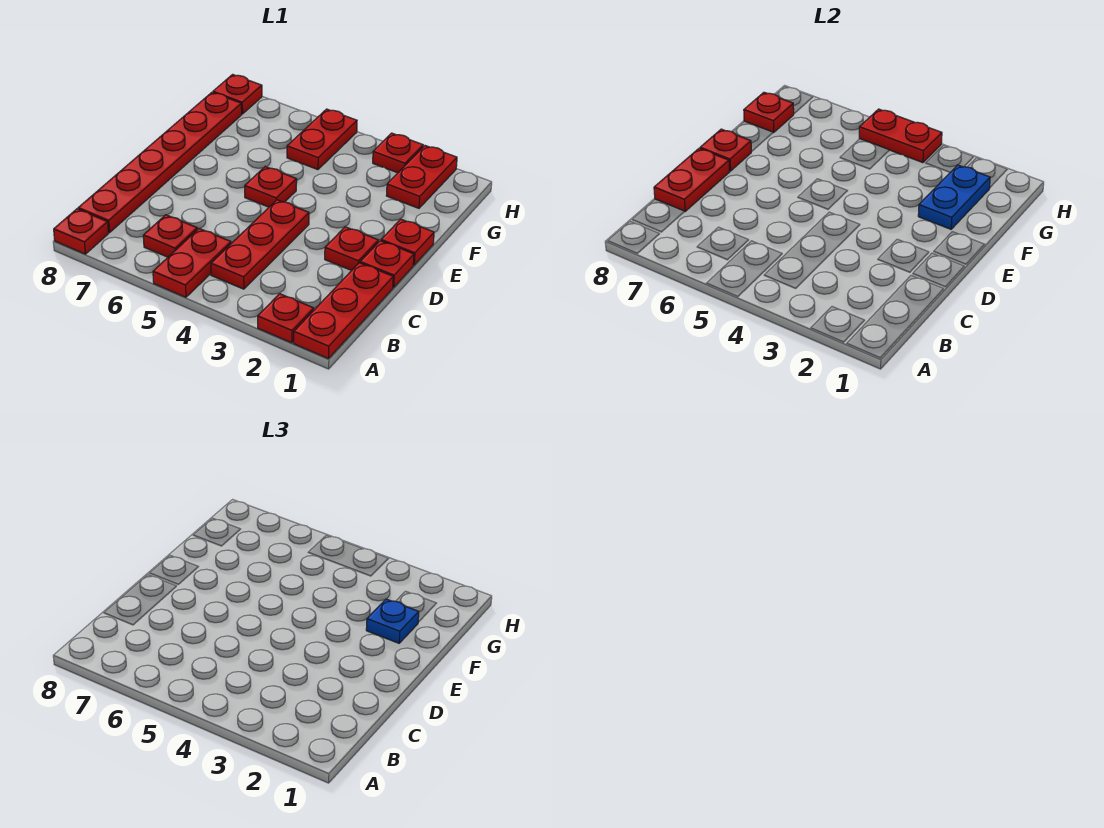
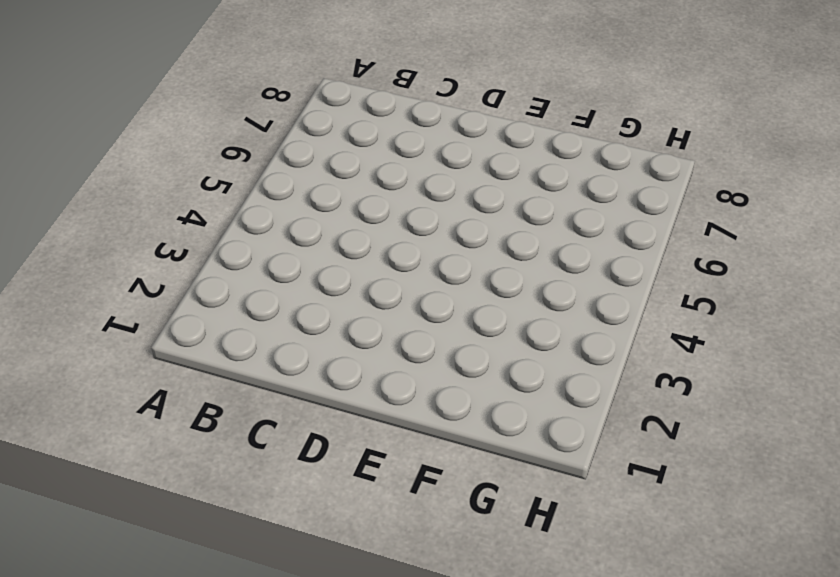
none -> red 1x3 plate [294,263,393,359]
none -> red 1x1 plate [258,294,314,343]
none -> red 1x2 plate [153,229,231,297]

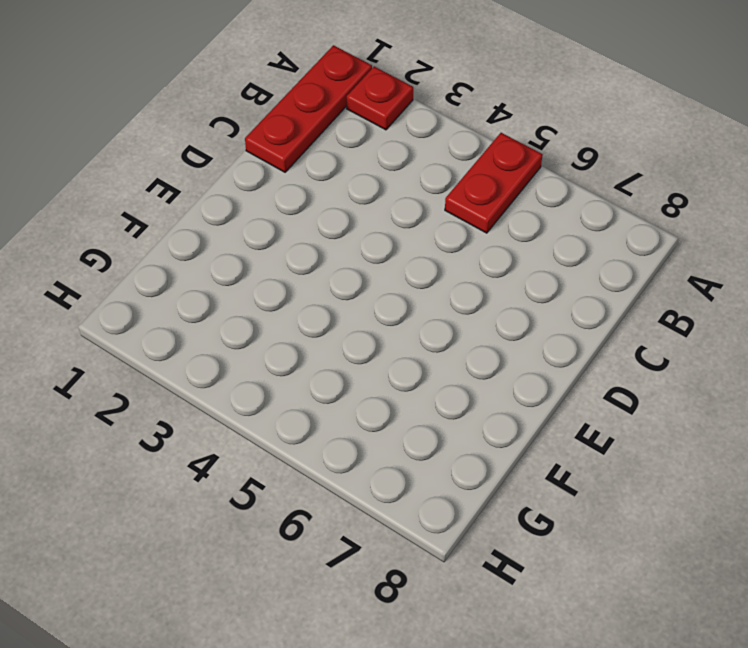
none -> red 1x1 plate [54,209,109,254]
none -> red 1x3 plate [211,200,309,289]
none -> red 1x1 plate [143,215,197,257]

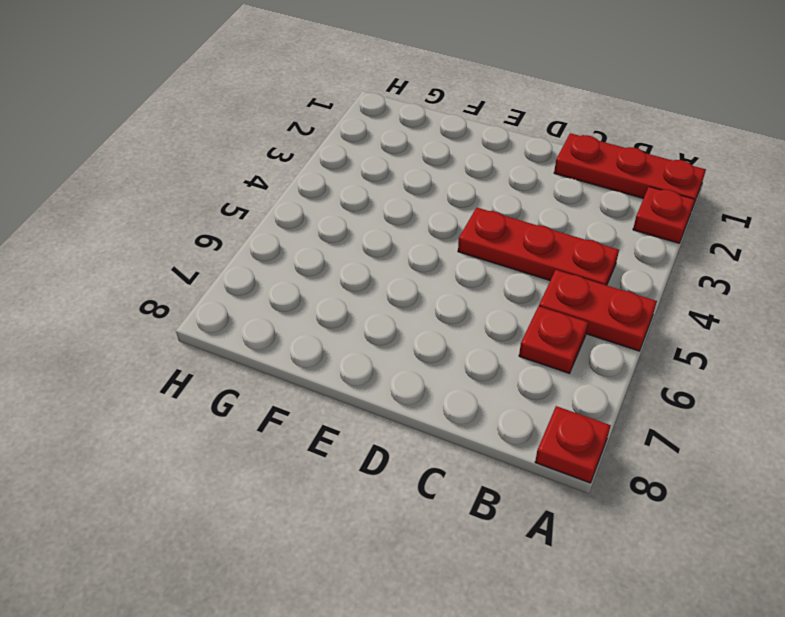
none -> red 1x6 plate [78,92,242,233]
none -> red 1x1 plate [360,241,414,287]
none -> red 1x1 plate [325,227,378,270]

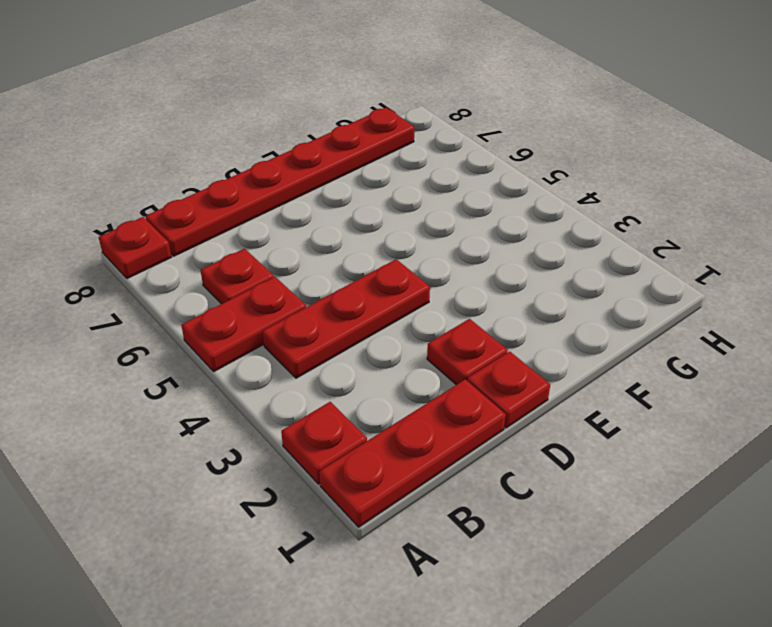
none -> red 1x1 plate [381,219,434,265]
none -> red 1x1 plate [245,167,297,207]
none -> red 1x2 plate [386,146,457,208]

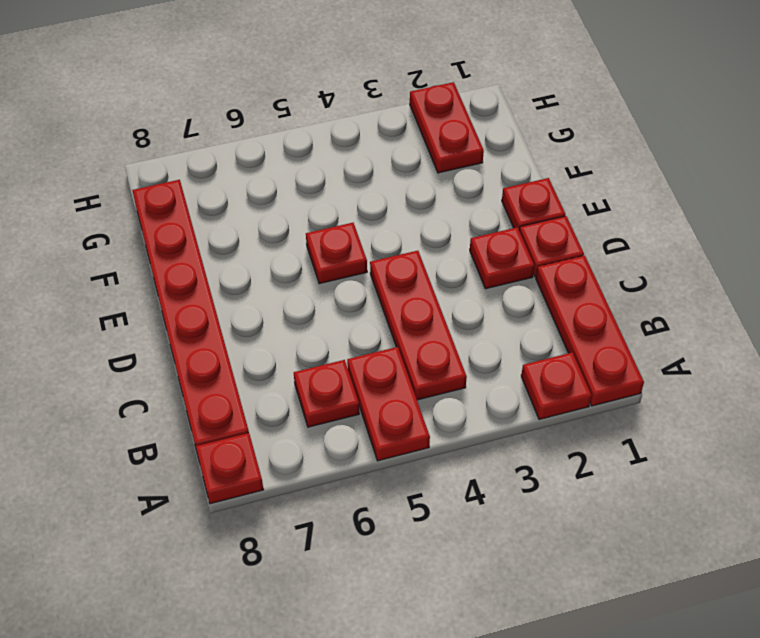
none -> red 1x2 plate [287,109,357,170]
none -> red 1x1 plate [373,133,423,173]
none -> red 1x1 plate [213,74,262,114]

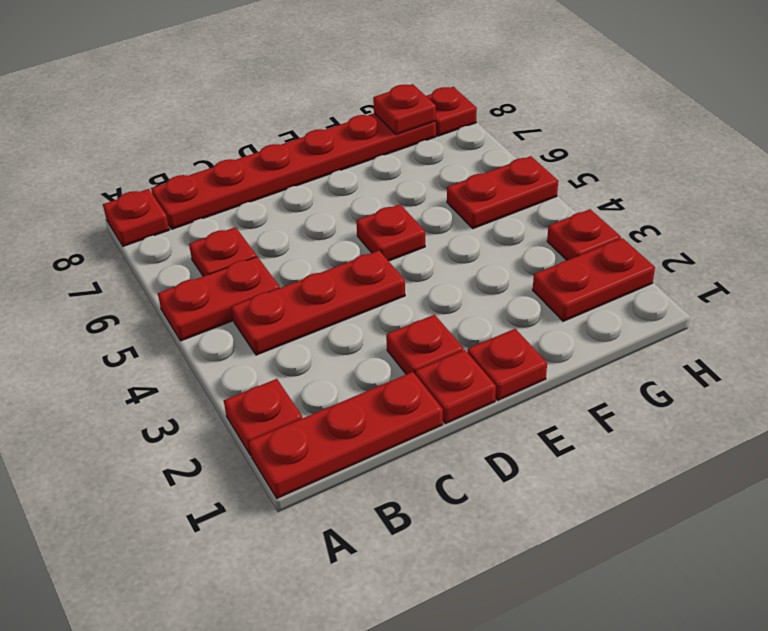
none -> red 1x2 plate [654,148,730,211]
none -> red 1x1 plate [700,129,751,171]
none -> blue 1x2 plate [918,165,990,229]

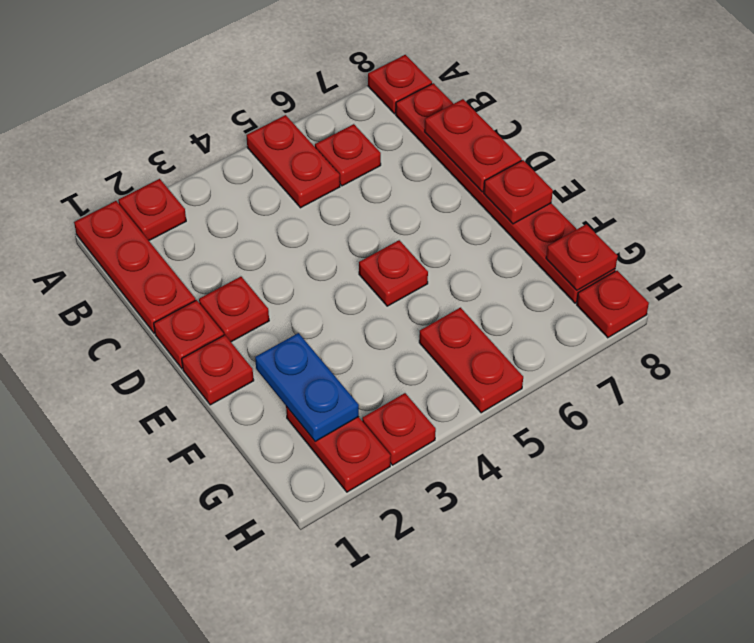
none -> red 1x3 plate [211,200,309,289]
none -> red 1x2 plate [859,109,942,163]
none -> blue 1x1 plate [366,599,419,643]

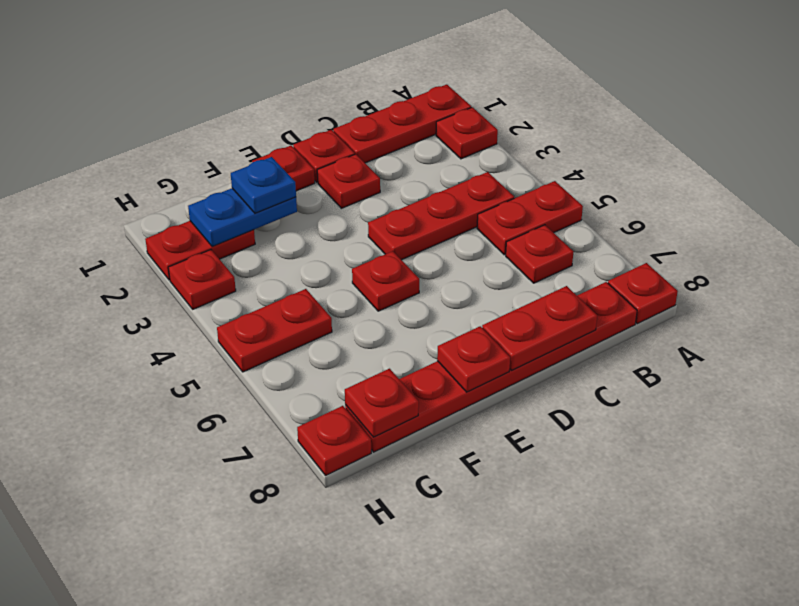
none -> red 1x2 plate [859,109,942,163]

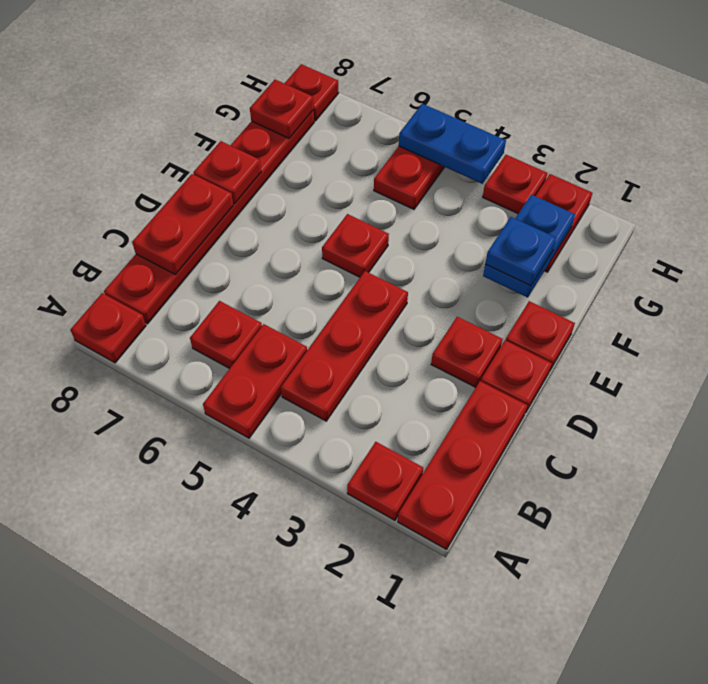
blue 1x2 plate [399,104,506,184] -> red 1x2 plate [859,109,942,163]

